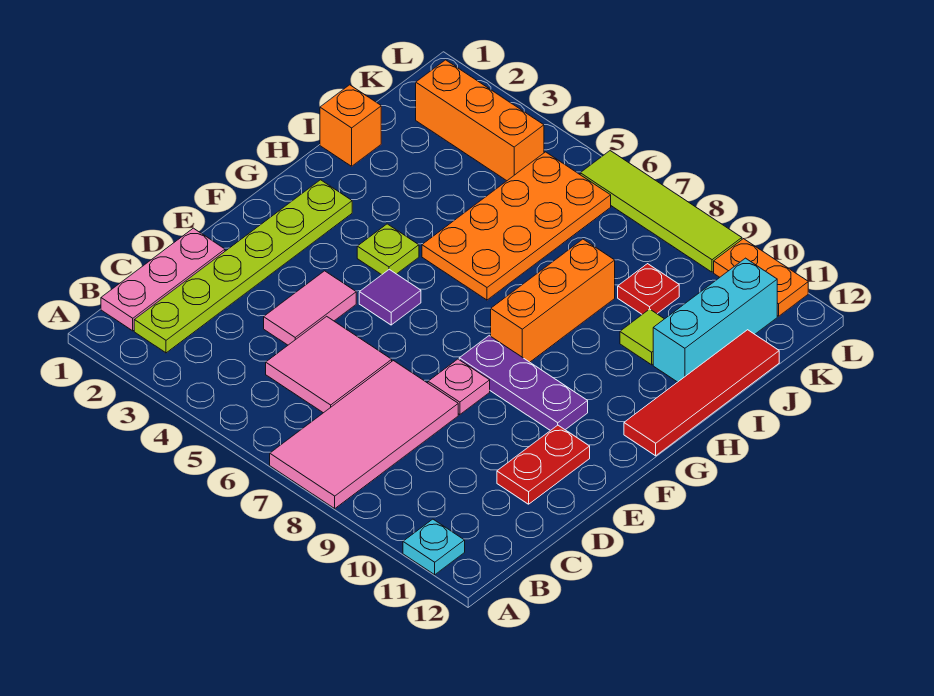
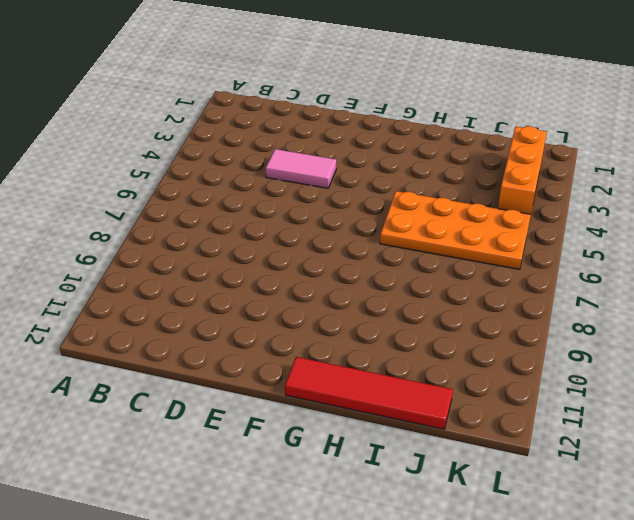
none -> pink 2x4 tile [270,361,458,508]
none -> cyan 1x1 plate [403,519,465,575]
none -> pink 1x3 plate [101,228,225,331]

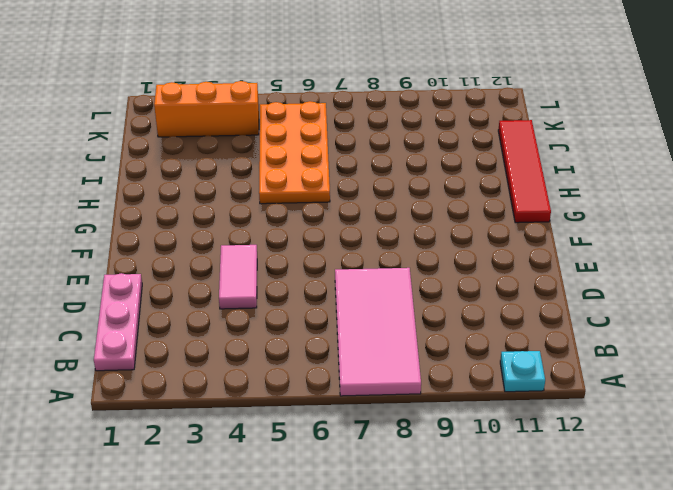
none -> lime 1x6 plate [134,180,352,353]
none -> pink 2x2 tile [266,316,392,413]
none -> red 1x2 plate [497,425,590,504]

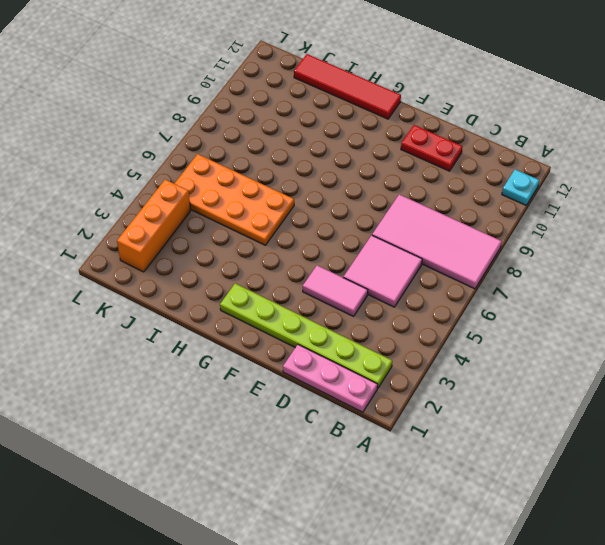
none -> pink 1x1 plate [428,359,490,415]
none -> purple 1x1 tile [359,269,421,325]
none -> purple 1x3 plate [459,336,588,431]

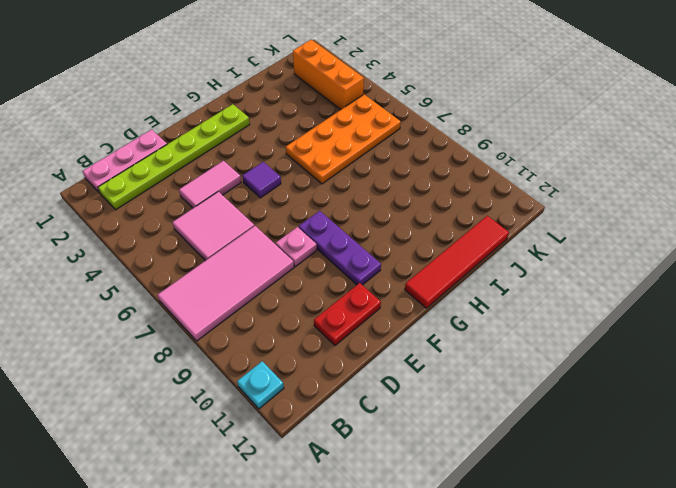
none -> lime 1x1 plate [357,224,419,275]
none -> orange 1x3 brick [491,239,615,362]
none -> orange 1x1 brick [320,85,381,166]

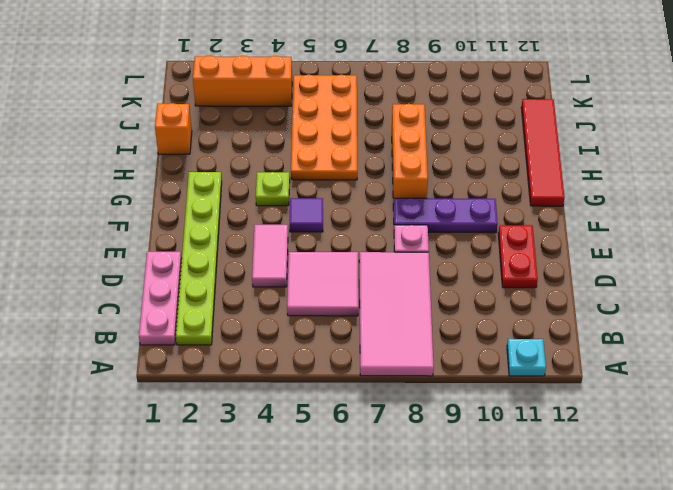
none -> lime 1x1 tile [620,309,664,365]
none -> cyan 1x3 brick [653,258,777,382]
none -> red 1x1 plate [618,264,679,314]

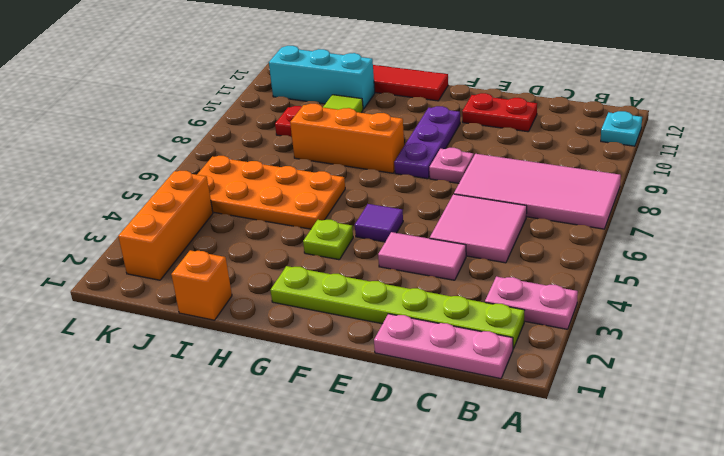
pink 1x2 plate [485,277,578,329] -> none
none -> lime 1x4 tile [580,151,742,272]
none -> orange 1x2 plate [714,239,808,316]

